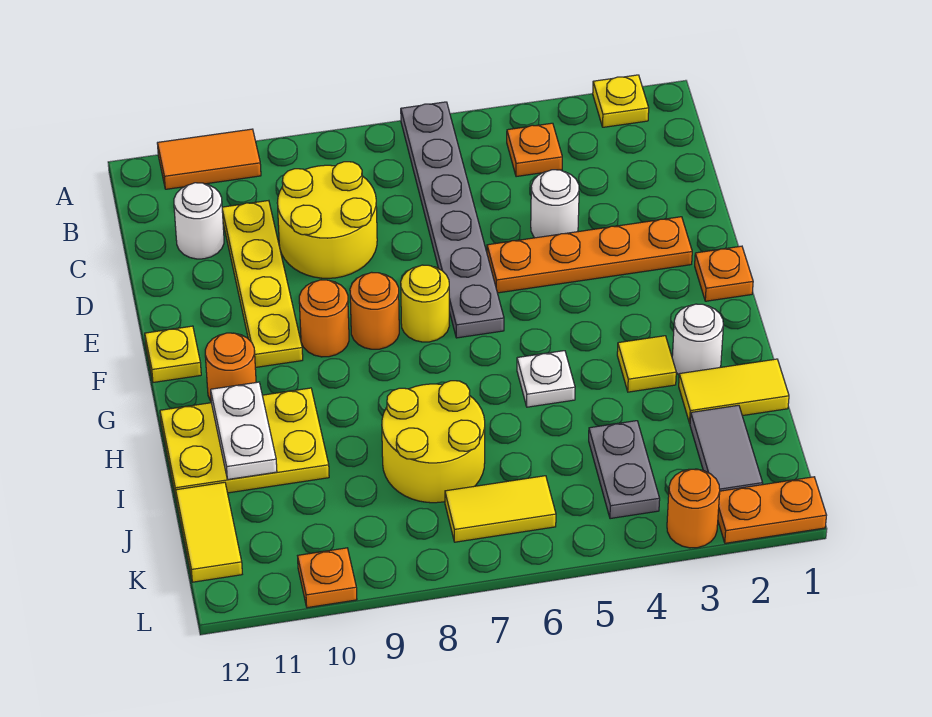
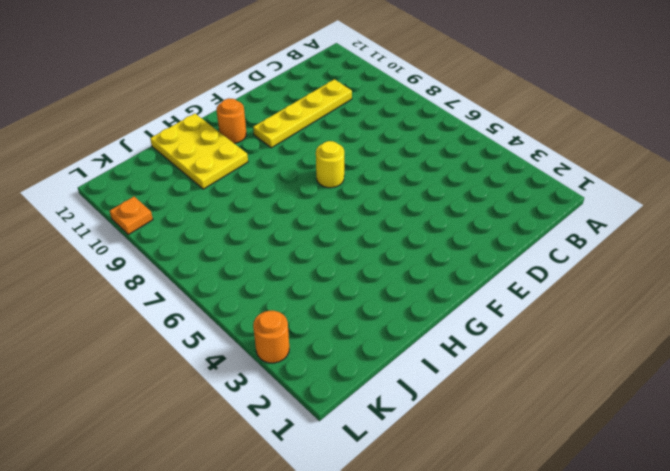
none -> yellow 1x1 plate [593,75,649,127]
none -> grey 1x6 plate [401,102,504,338]
none -> orange 1x2 tile [157,129,261,189]

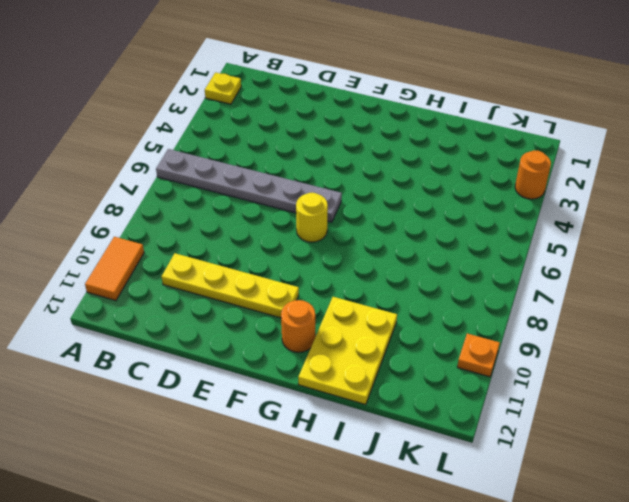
none -> orange 1x1 plate [507,123,562,177]
none -> yellow 2x2 round brick [277,162,377,278]
none -> white 1x1 round brick [174,183,224,259]

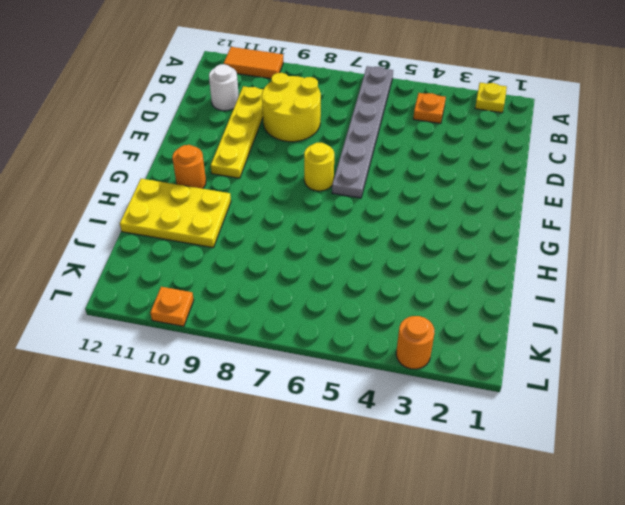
none -> white 1x1 round brick [531,170,579,238]
none -> orange 1x4 plate [487,217,692,293]
none -> orange 1x1 plate [695,246,753,301]

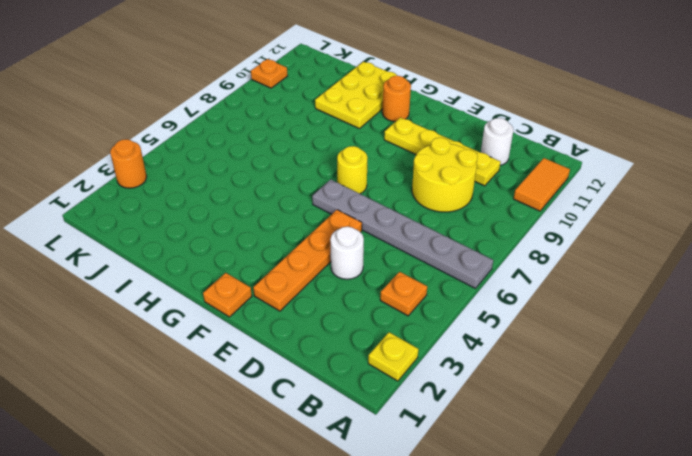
none -> orange 1x1 round brick [350,272,399,349]
none -> orange 1x1 round brick [299,280,349,357]
none -> yellow 1x1 plate [145,326,201,382]

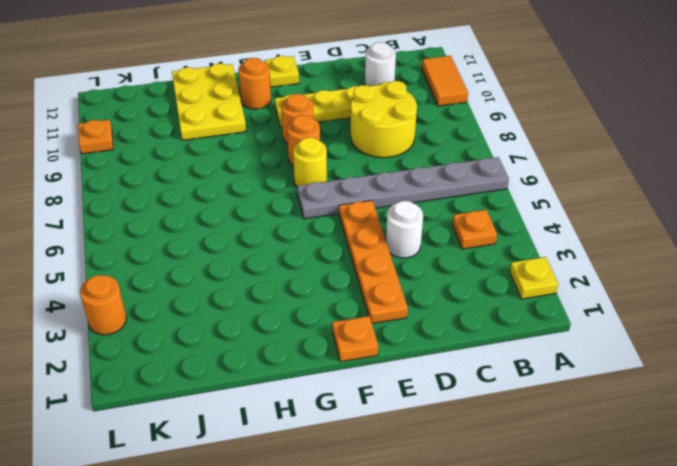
none -> white 1x1 round brick [672,304,723,375]
none -> yellow 1x1 tile [617,336,676,392]
none -> white 1x1 plate [517,351,575,407]

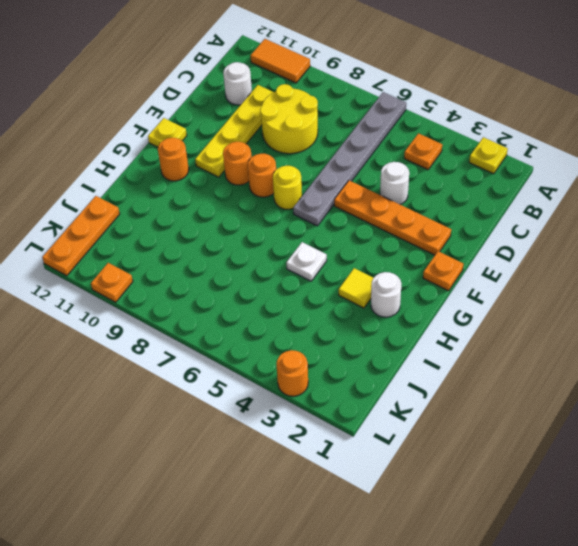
orange 1x3 plate [42,196,120,276] -> yellow 1x2 tile [176,482,242,582]
none -> yellow 2x3 plate [160,388,329,497]
none -> yellow 1x2 tile [679,359,789,423]
none -> yellow 2x2 round brick [382,381,485,503]

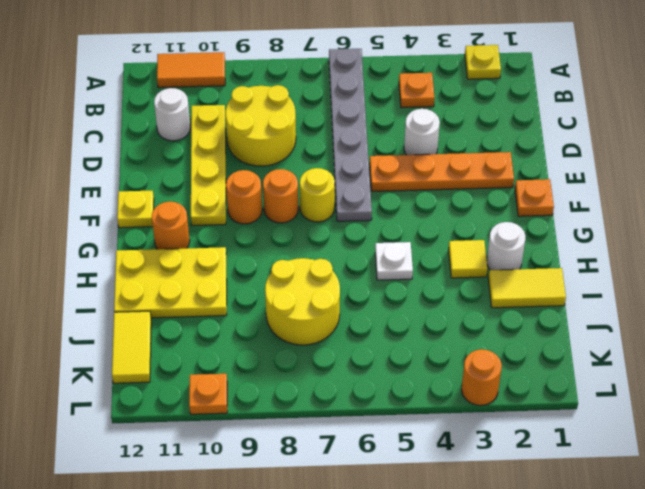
none -> grey 1x2 tile [690,405,763,491]
none -> grey 1x2 plate [589,421,660,519]
none -> yellow 1x2 tile [445,476,556,542]

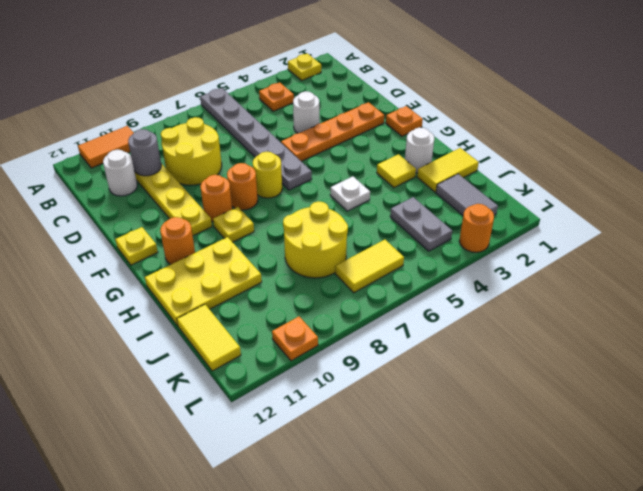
grey 1x1 round brick [128,129,161,176] -> none
yellow 1x1 plate [213,207,254,242] -> none
none -> orange 1x2 plate [718,477,826,543]
none -> white 1x2 plate [211,382,277,479]

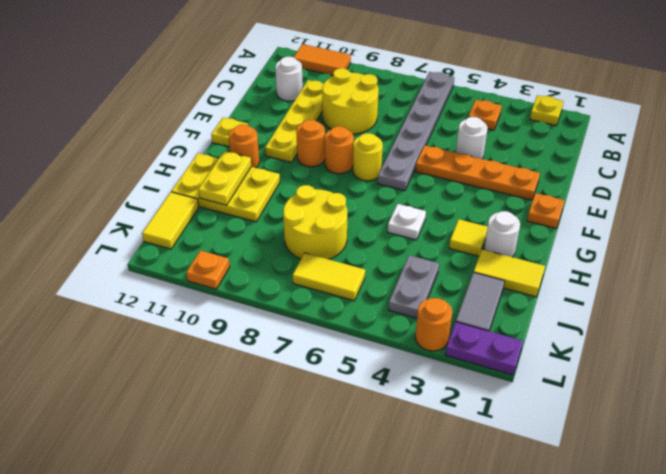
yellow 1x2 plate [198,151,251,205] -> white 1x2 plate [211,382,277,479]
purple 1x2 plate [445,322,523,375] -> orange 1x2 plate [718,477,826,543]

